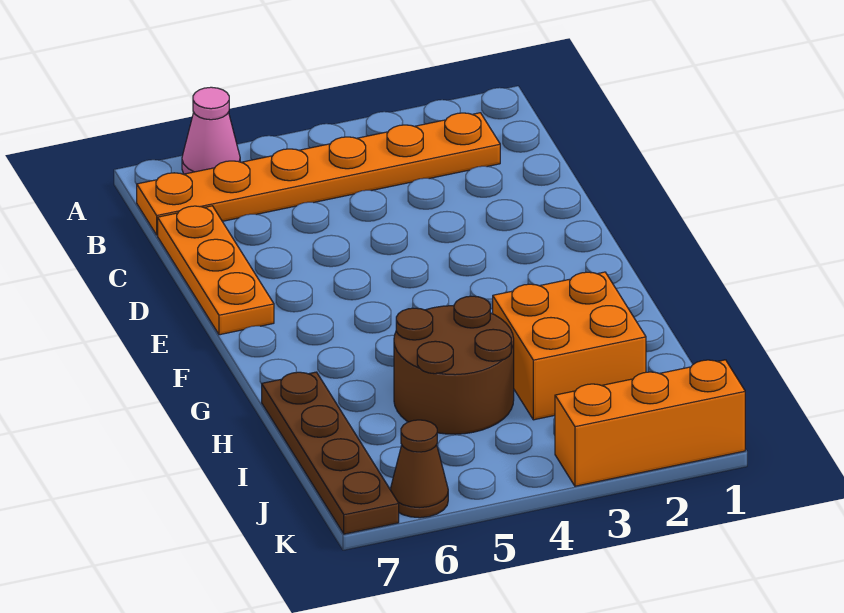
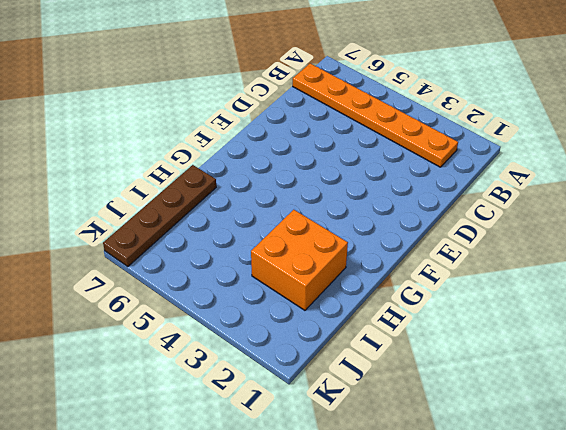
none -> pink 1x1 cone [182,87,240,174]
none -> orange 1x3 plate [158,206,274,335]

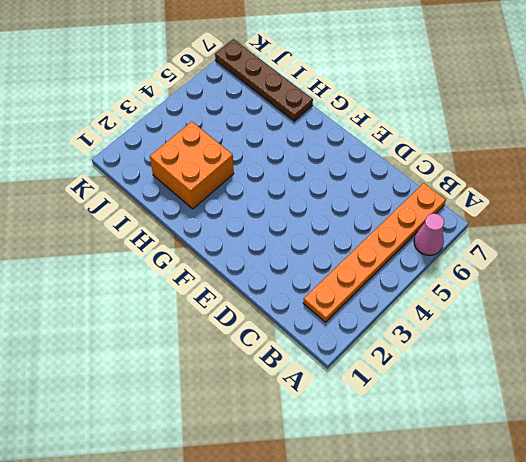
none -> orange 1x3 plate [158,206,274,335]
none -> brown 2x2 round brick [394,296,514,434]

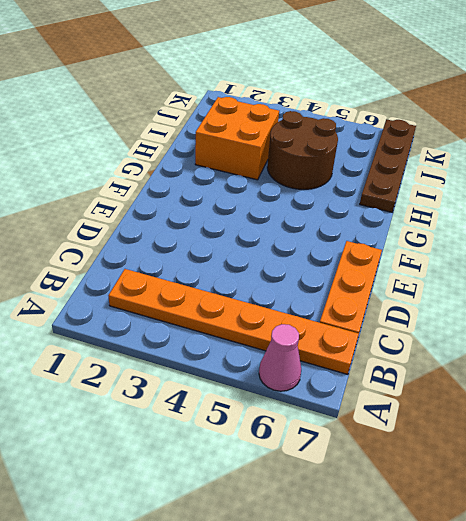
none -> orange 1x3 brick [555,360,745,486]
none -> brown 1x1 cone [390,420,448,518]

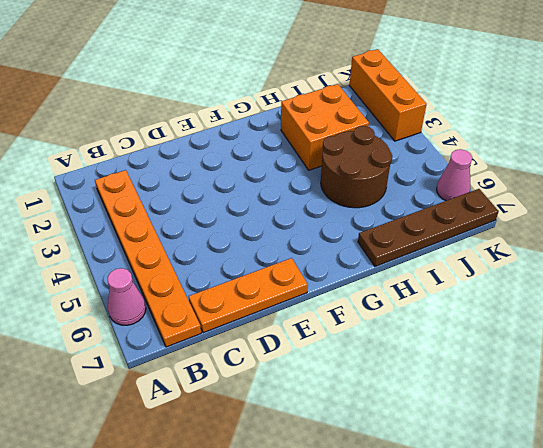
pink 1x1 cone [437,149,472,201] -> brown 1x1 cone [390,420,448,518]

